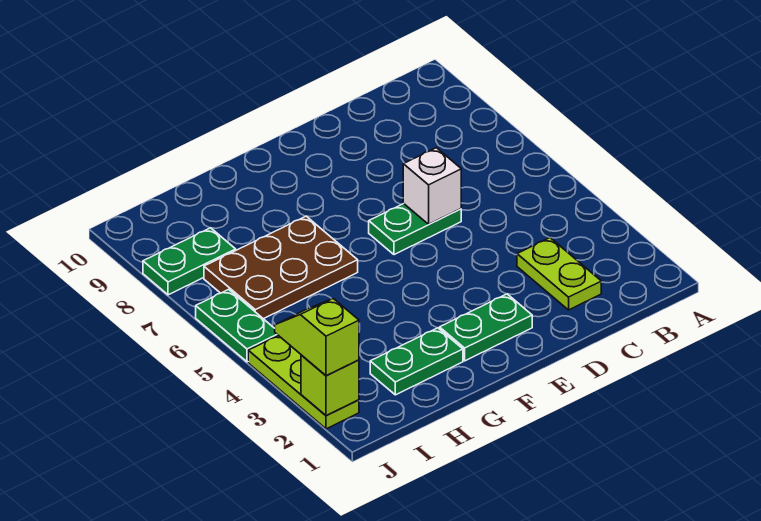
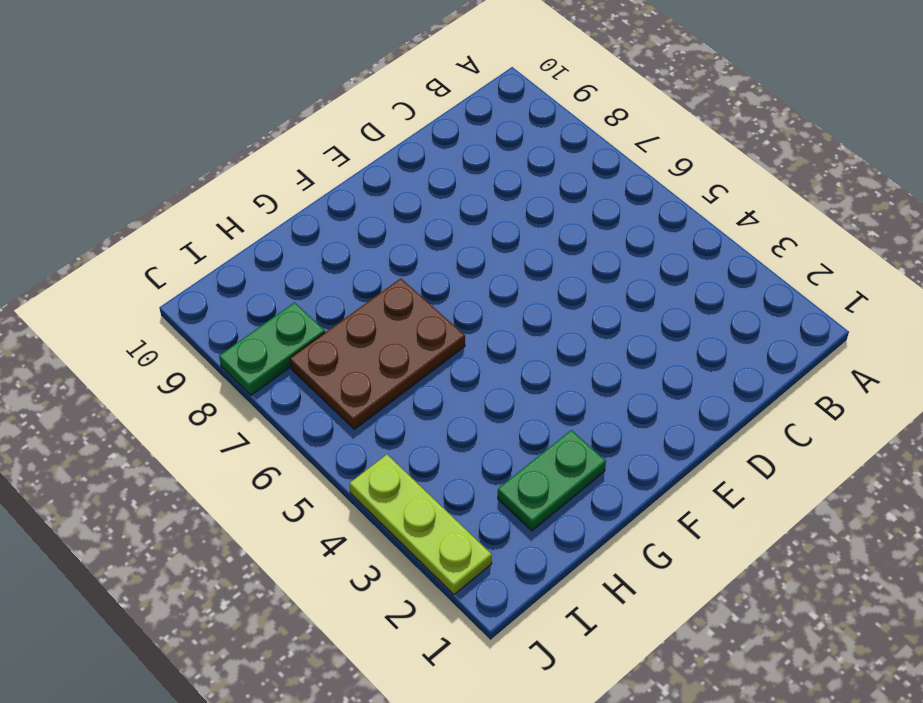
none -> lime 1x2 plate [517,238,601,310]
none -> green 1x2 plate [369,204,461,255]

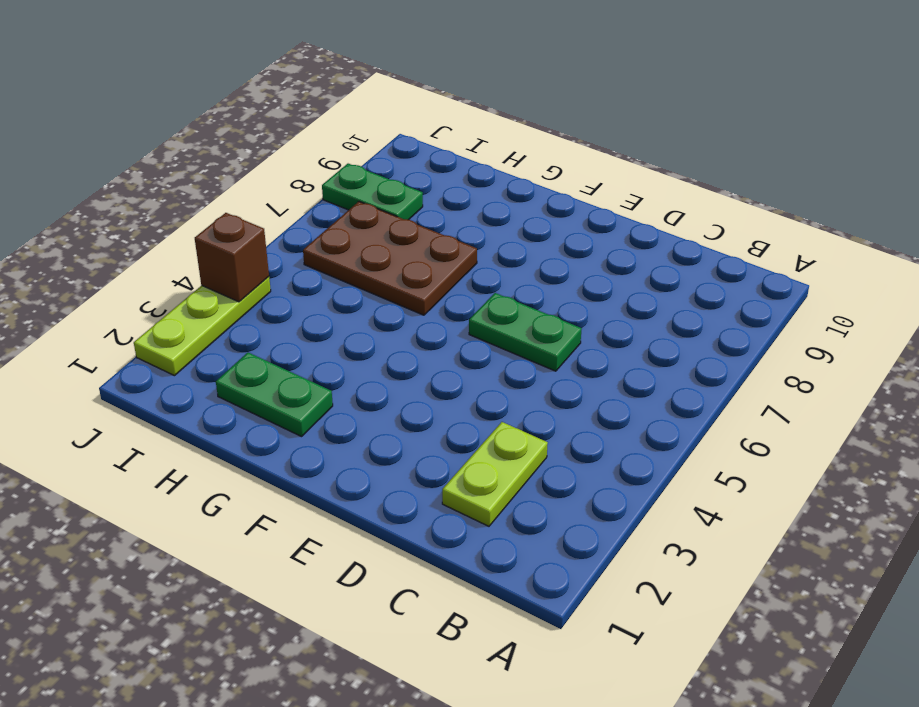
brown 1x1 brick [195,213,269,302] -> none
none -> green 1x2 plate [440,294,532,361]
none -> green 1x2 plate [196,290,278,362]

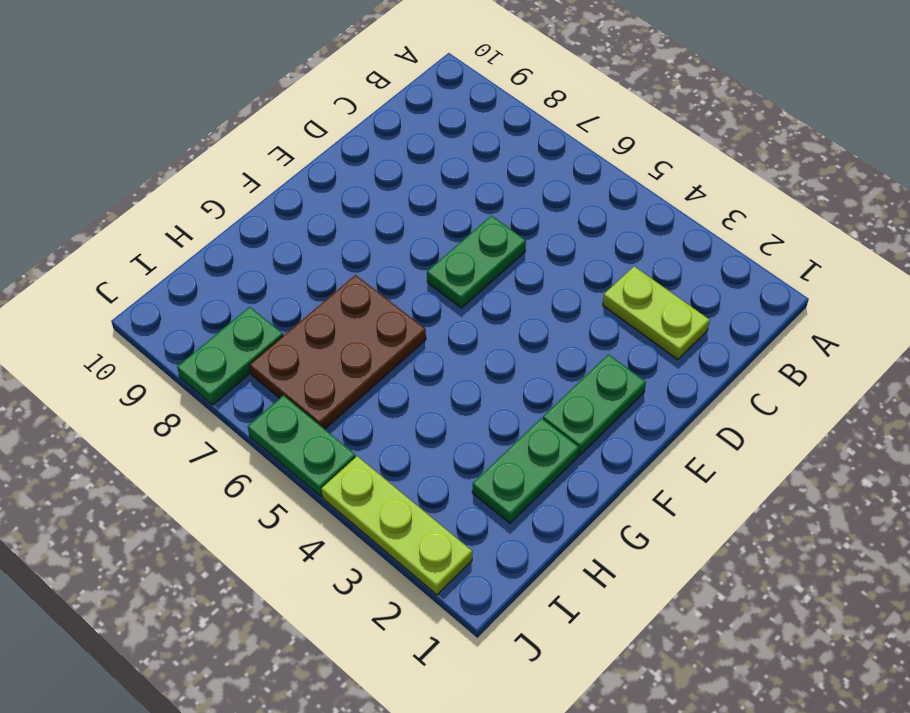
none -> white 1x1 brick [403,148,461,224]
none -> lime 1x1 brick [301,355,359,416]

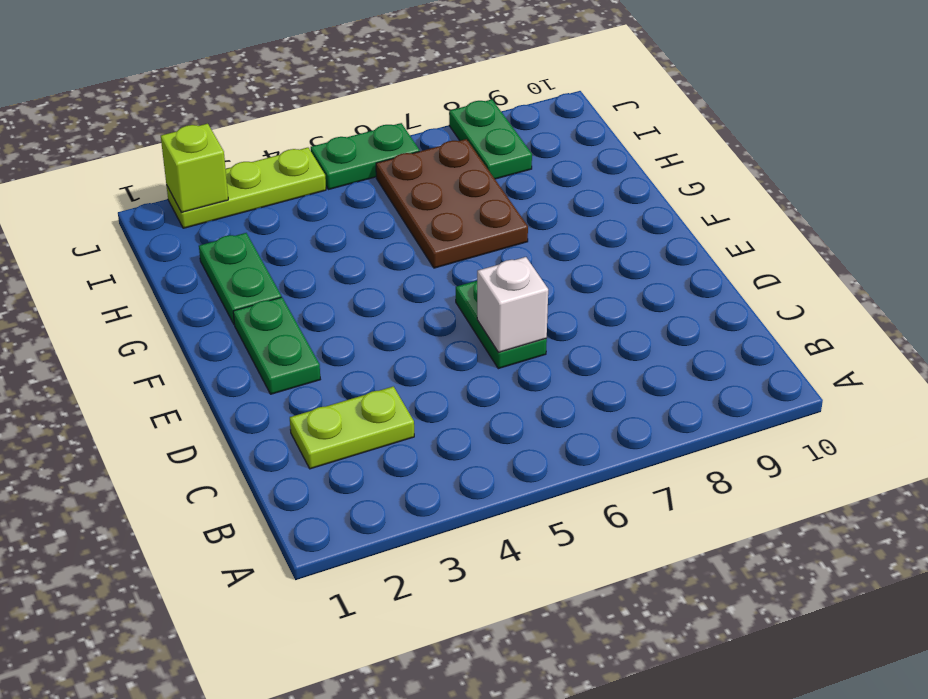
none -> lime 1x2 slope [275,299,359,376]

